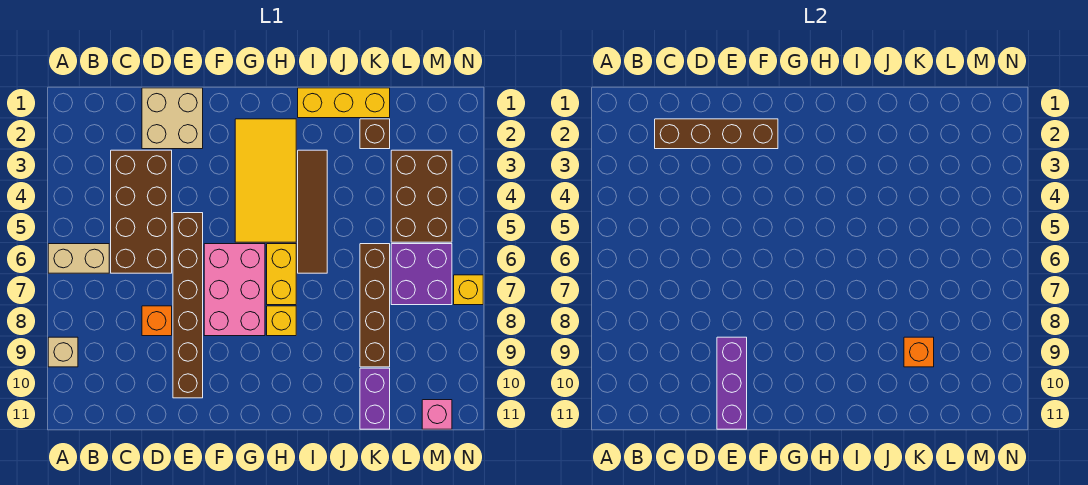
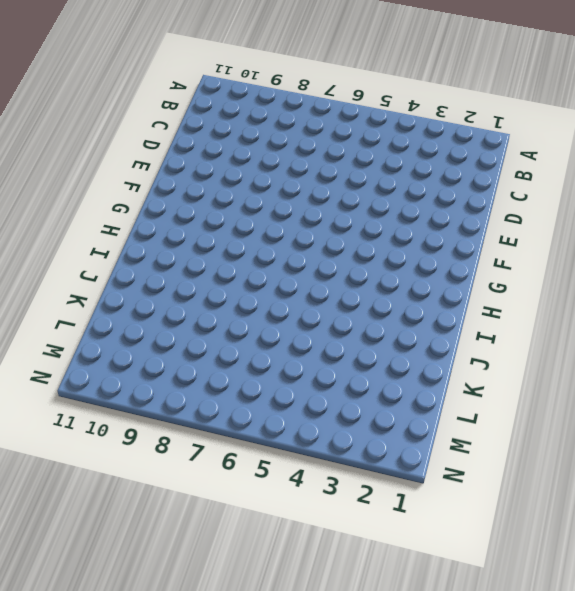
none -> tan 1x2 brick [48,244,109,273]
none -> tan 1x1 brick [48,337,78,367]
none -> brown 2x4 brick [111,150,172,273]

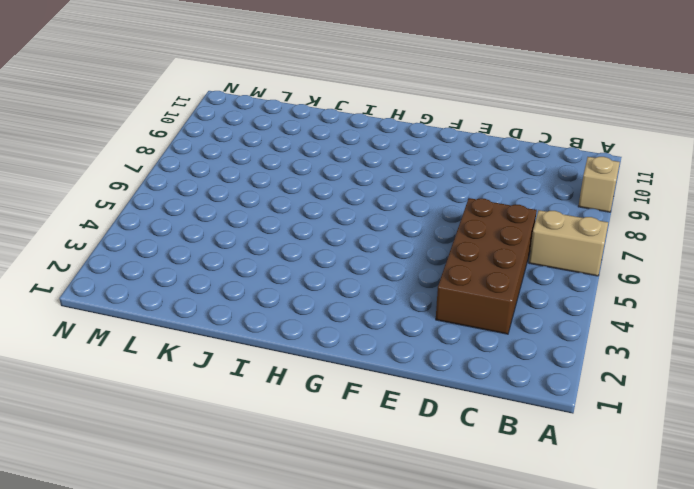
none -> tan 2x2 brick [142,88,203,149]
none -> orange 1x1 brick [142,306,172,336]
none -> brown 1x6 brick [173,213,203,398]

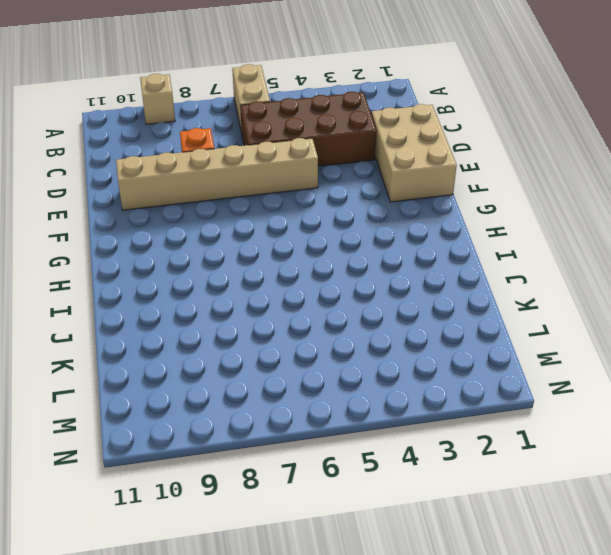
tan 2x3 brick [371,104,457,202] -> tan 2x2 brick [142,88,203,149]
tan 1x6 brick [116,138,318,210] -> brown 1x6 brick [173,213,203,398]
none -> pink 2x3 brick [204,244,265,336]
none -> yellow 2x4 tile [235,119,296,242]
none -> yellow 1x2 brick [267,244,296,305]

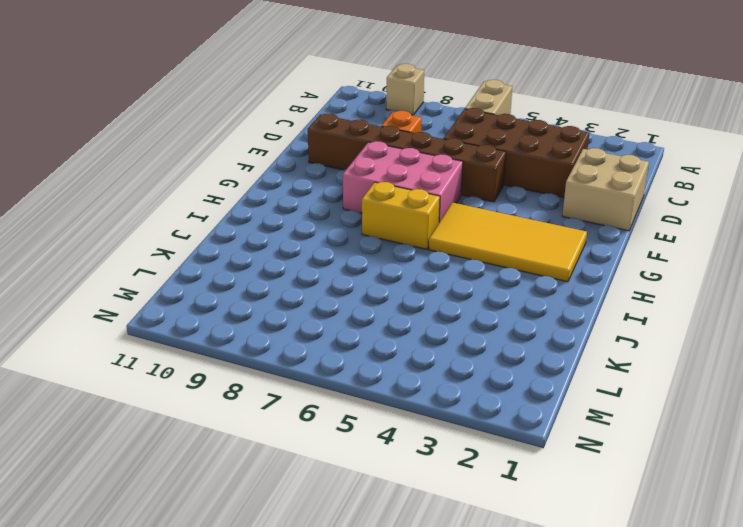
none -> yellow 1x1 brick [267,306,296,336]
none -> yellow 1x3 brick [298,88,390,118]
none -> brown 1x4 tile [298,150,327,273]

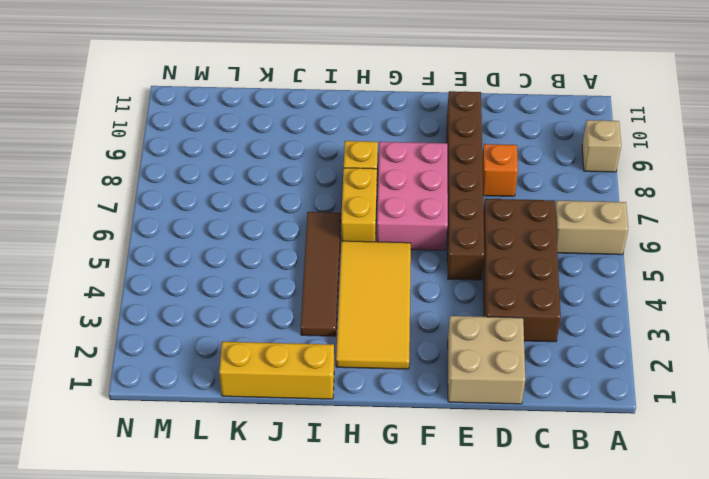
none -> brown 1x1 brick [360,119,390,149]
none -> brown 1x4 brick [360,244,390,367]
none -> purple 1x2 brick [360,368,390,429]

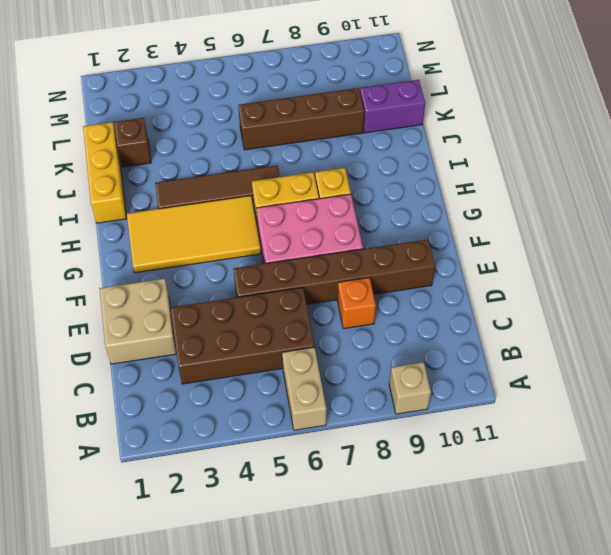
none -> brown 2x3 brick [391,150,452,242]
none -> purple 2x2 brick [391,244,452,305]
none -> pink 1x1 brick [422,400,452,429]

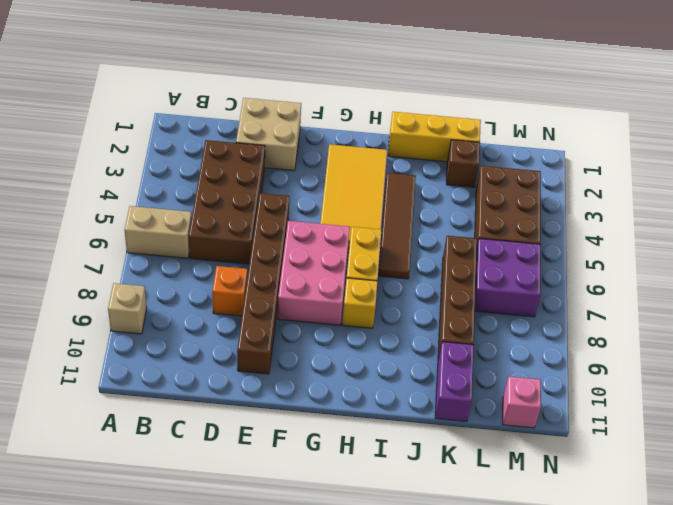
none -> yellow 1x1 brick [454,275,483,305]
none -> brown 1x4 brick [655,119,778,149]
none -> purple 1x3 brick [717,337,747,429]

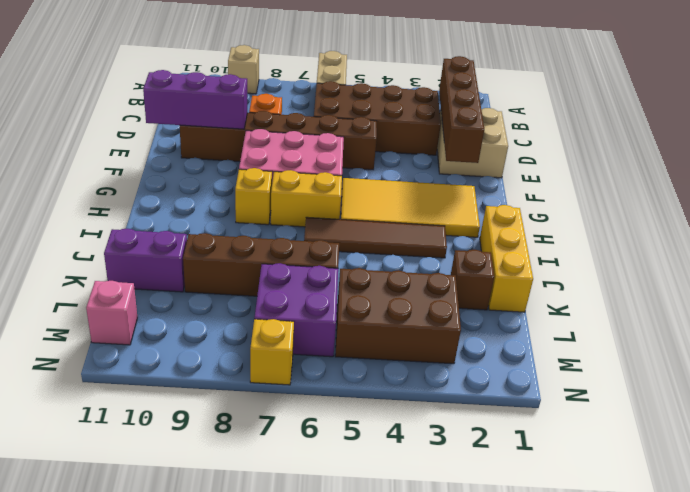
none -> orange 1x1 brick [904,337,934,367]

